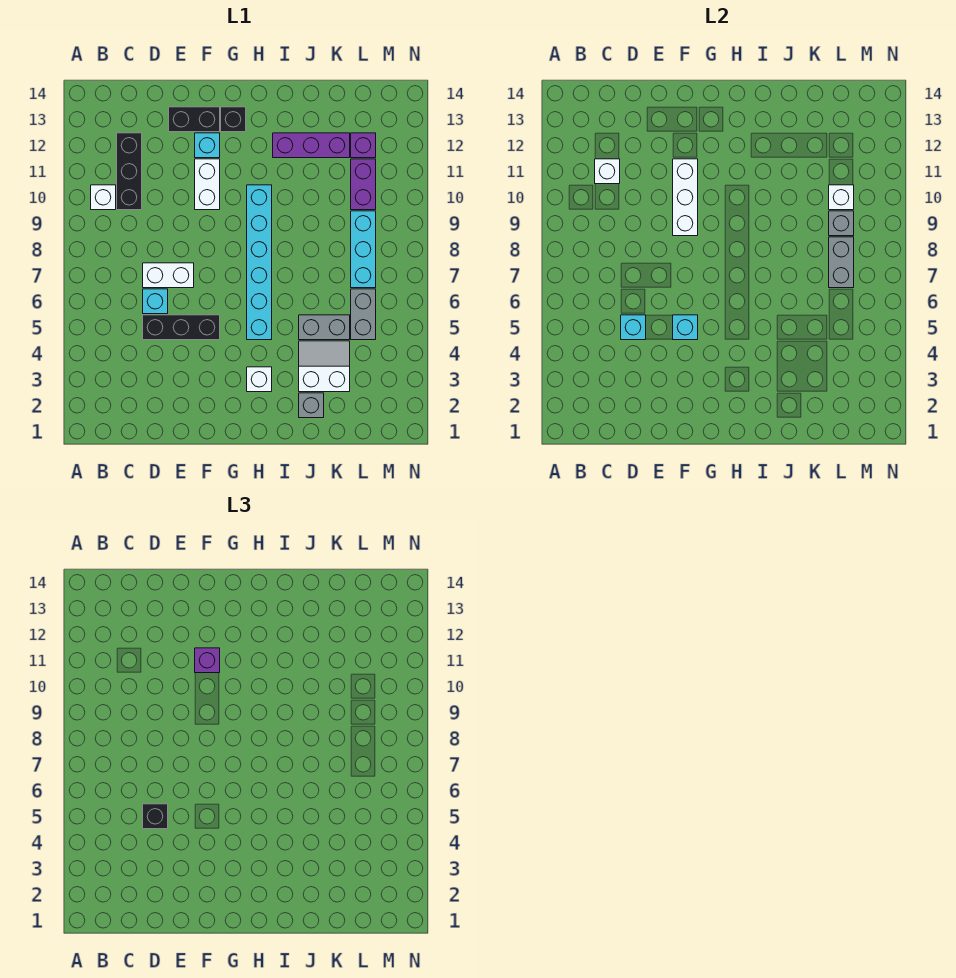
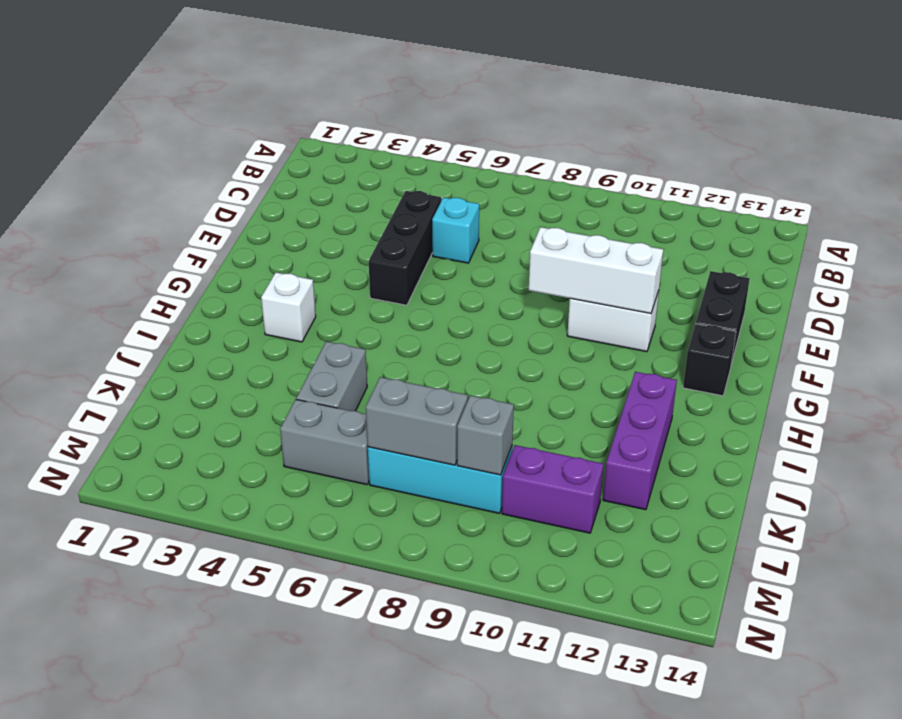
none -> white 1x1 brick [91,185,116,210]
none -> black 1x3 brick [117,133,142,210]
none -> white 1x2 brick [143,263,194,288]

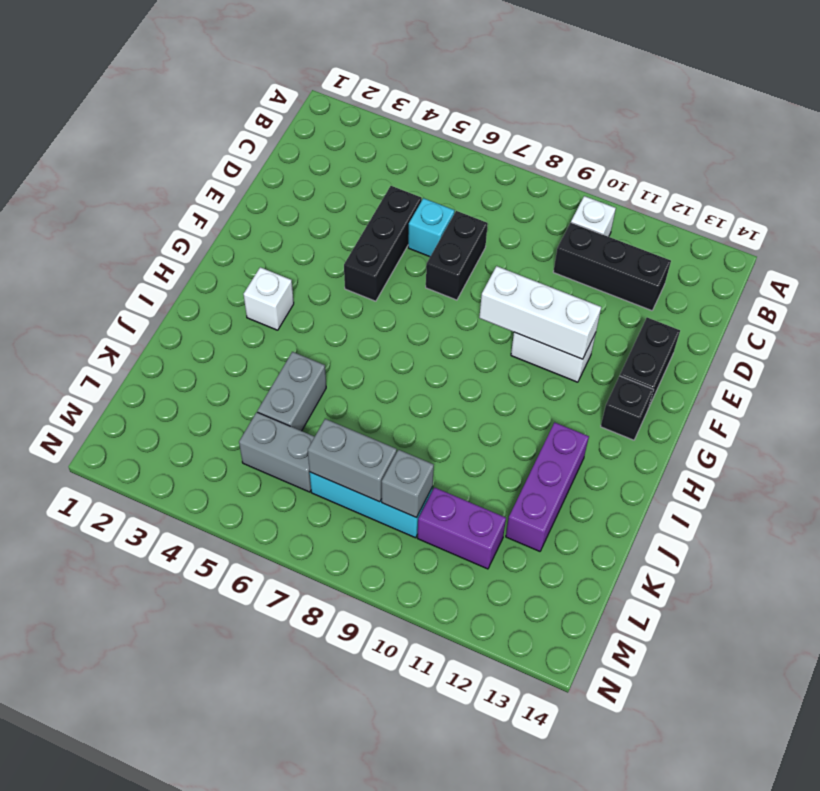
black 1x2 brick [426,211,488,300] -> white 1x2 brick [143,263,194,288]
none -> cyan 1x1 brick [195,133,220,158]
none -> cyan 1x6 brick [247,185,272,340]
none -> grey 1x1 brick [299,393,324,418]

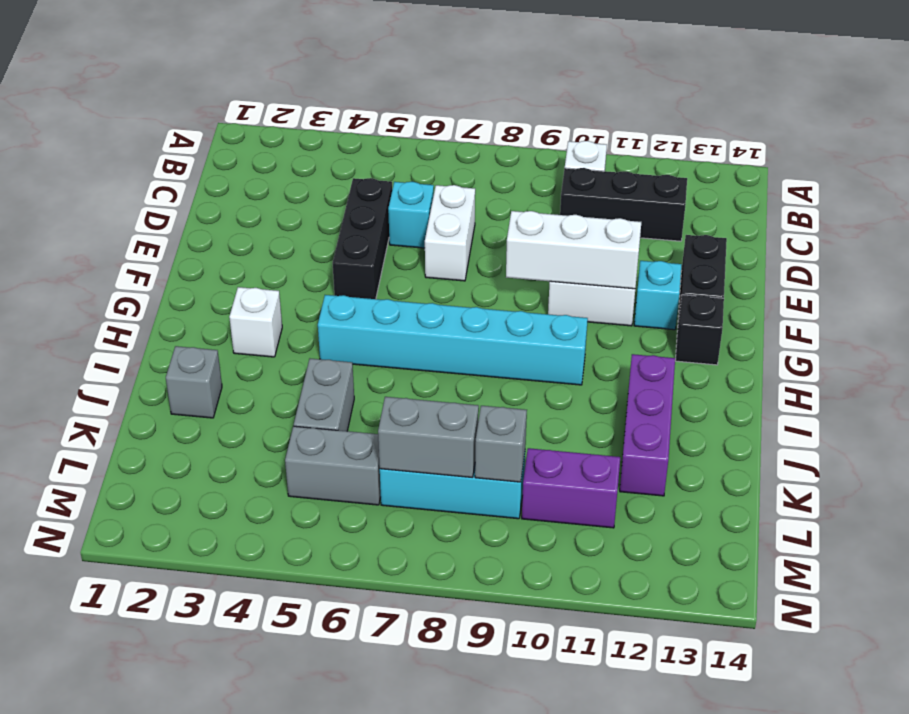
none -> white 2x2 slope [299,341,350,392]
none -> purple 1x1 brick [351,133,376,158]
none -> white 1x1 brick [595,159,620,184]

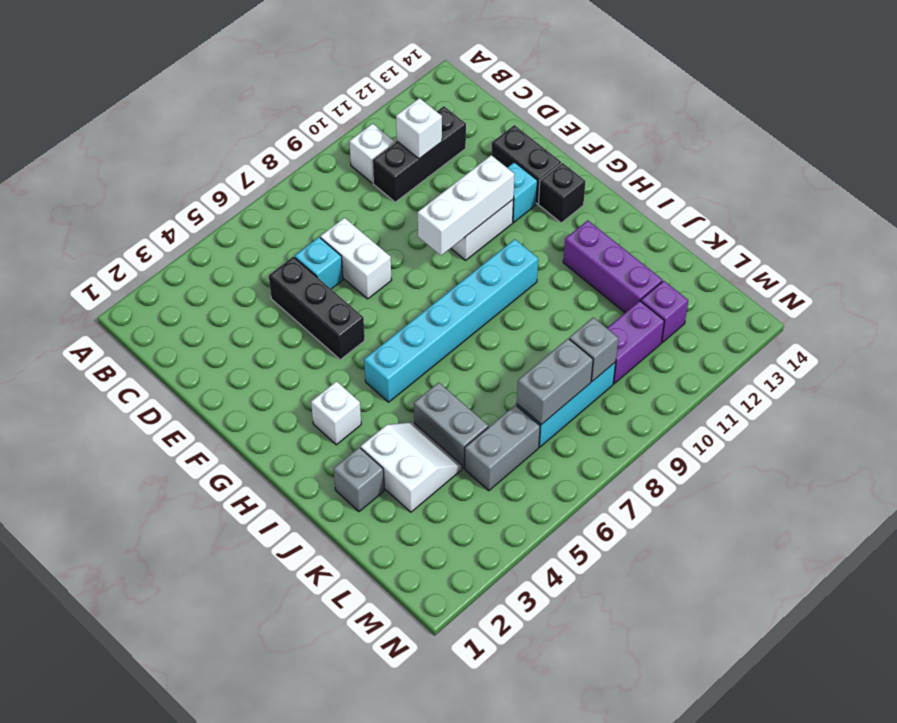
none -> cyan 1x1 brick [621,315,646,340]
none -> cyan 1x1 brick [673,315,698,340]
none -> white 1x1 brick [829,185,854,210]

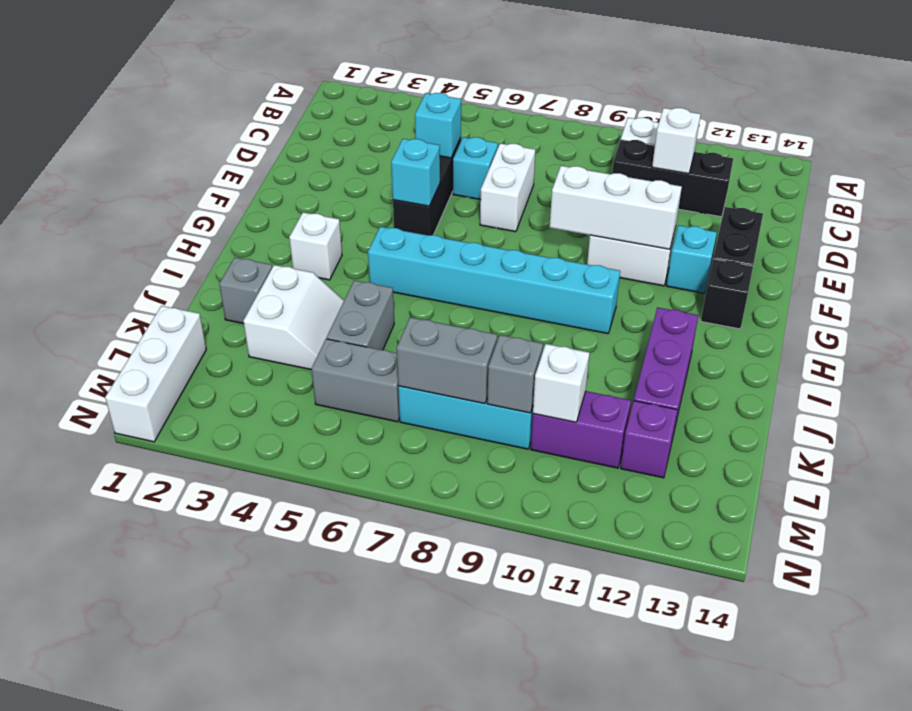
white 1x3 brick [105,306,206,442] -> none
none -> black 1x1 brick [143,804,168,829]
none -> purple 1x1 brick [195,648,220,673]

